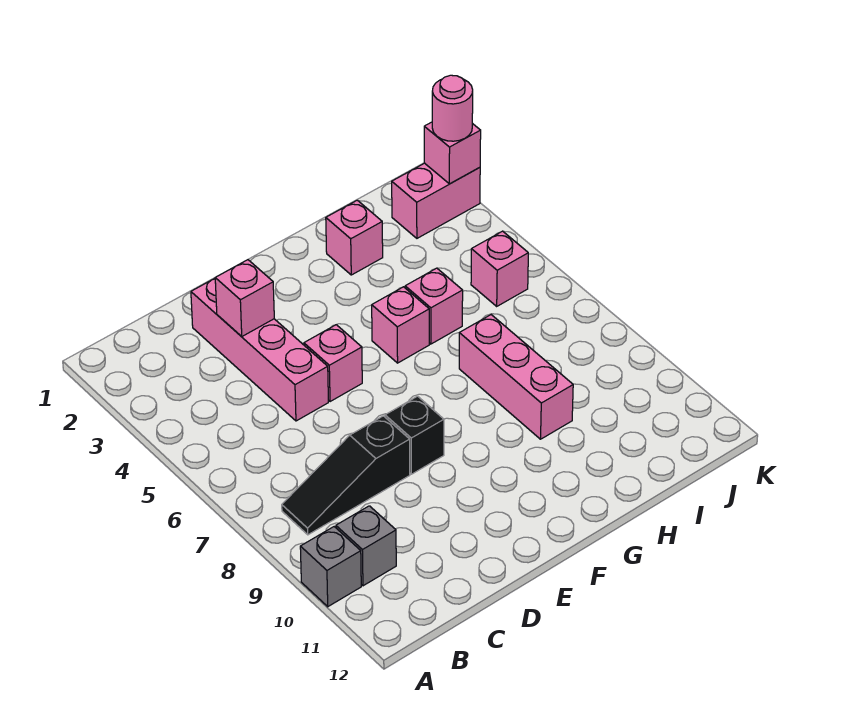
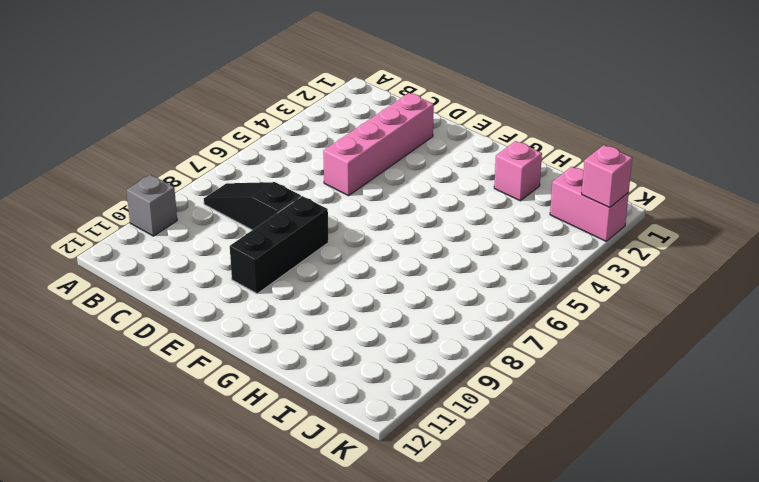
black 1x3 brick [230,196,329,294] -> black 1x1 brick [385,396,444,474]
none -> grey 1x1 brick [336,506,396,586]
none -> pink 1x1 brick [304,325,362,402]
none -> pink 1x1 brick [372,287,429,363]

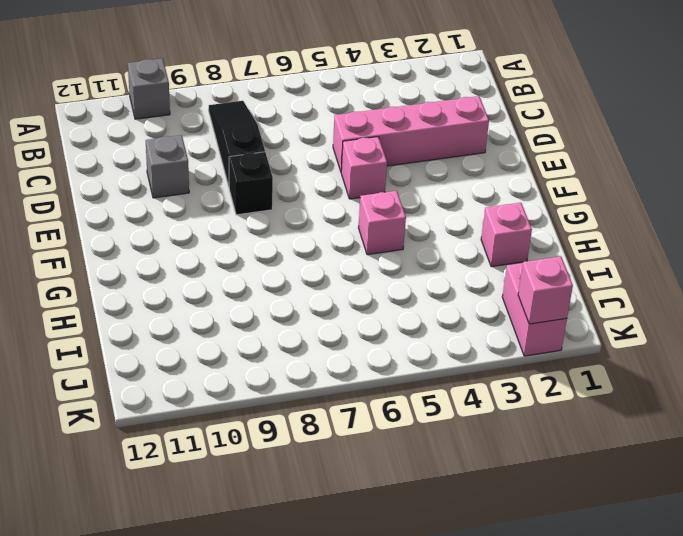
grey 1x1 brick [146,135,189,198] -> grey 1x1 brick moved to [336,506,396,586]
none -> pink 1x1 brick [405,268,463,344]
none -> pink 1x3 brick [459,315,573,439]
none -> pink 1x1 brick [471,231,528,306]

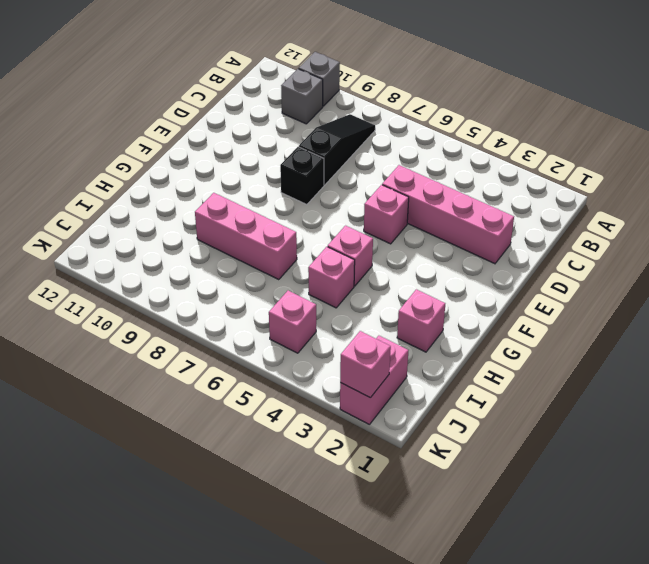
none -> pink 1x1 brick [215,260,274,337]
none -> pink 1x1 round brick [432,75,473,141]

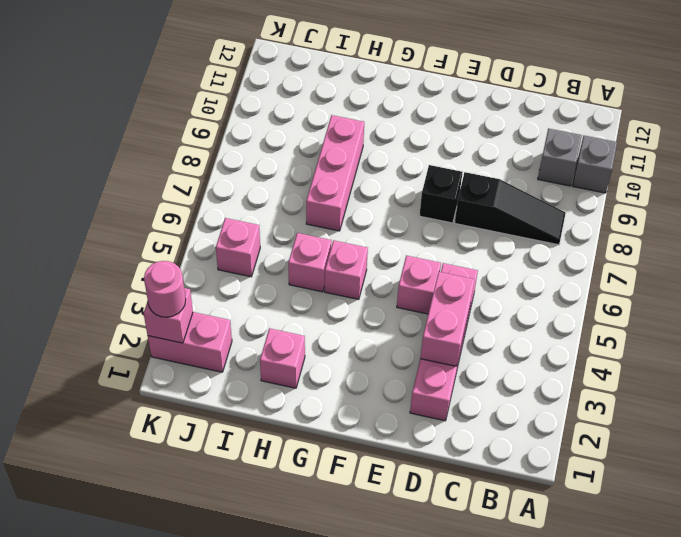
pink 1x2 brick [420,272,474,366] -> pink 1x1 brick [215,260,274,337]

